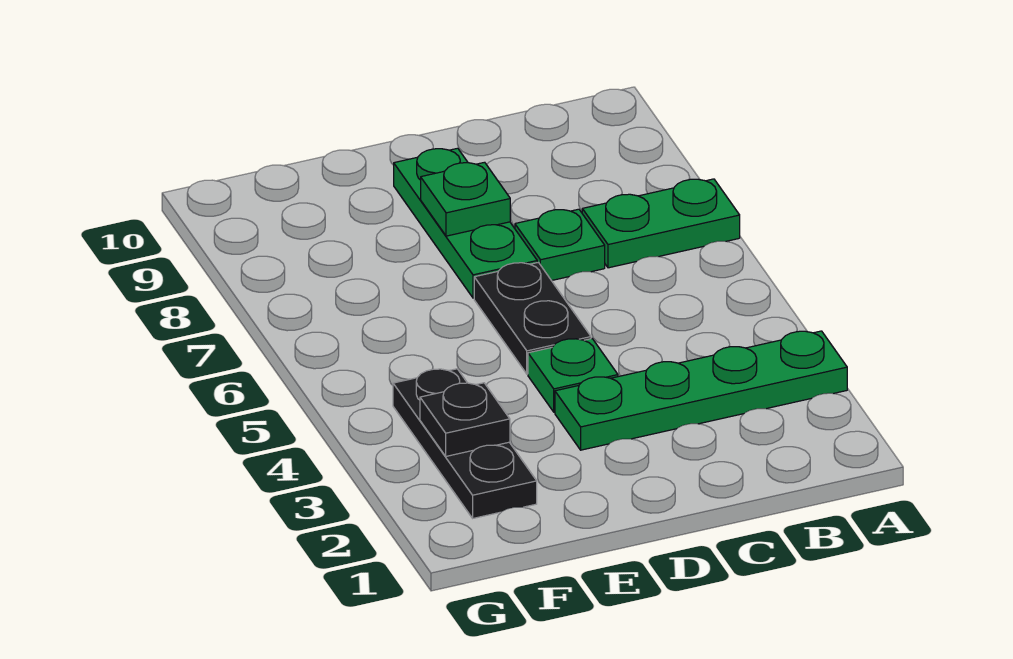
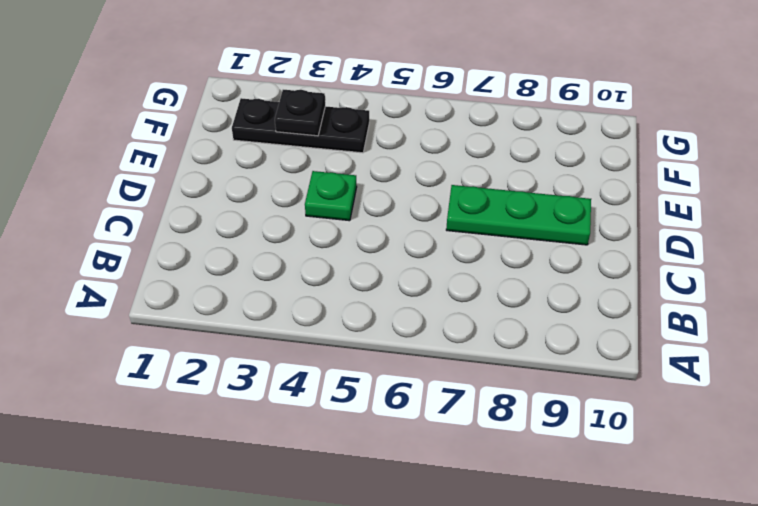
none -> green 1x4 plate [555,331,847,450]
none -> green 1x2 plate [582,179,740,268]

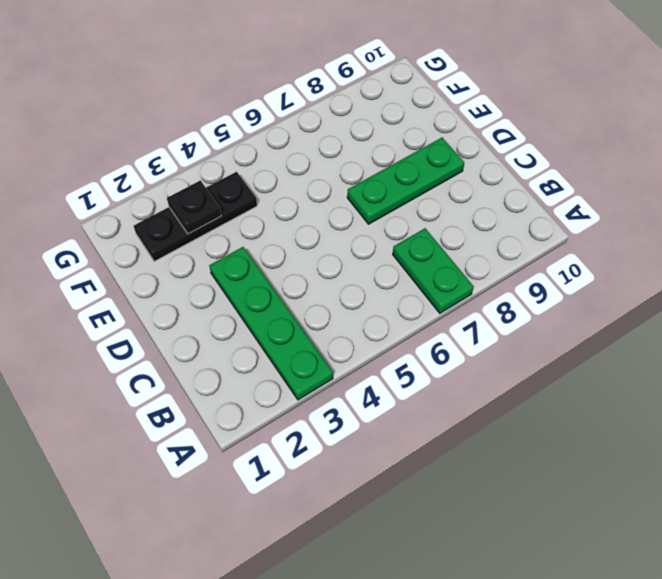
none -> green 1x1 plate [515,209,605,281]
none -> green 1x1 plate [528,339,618,412]

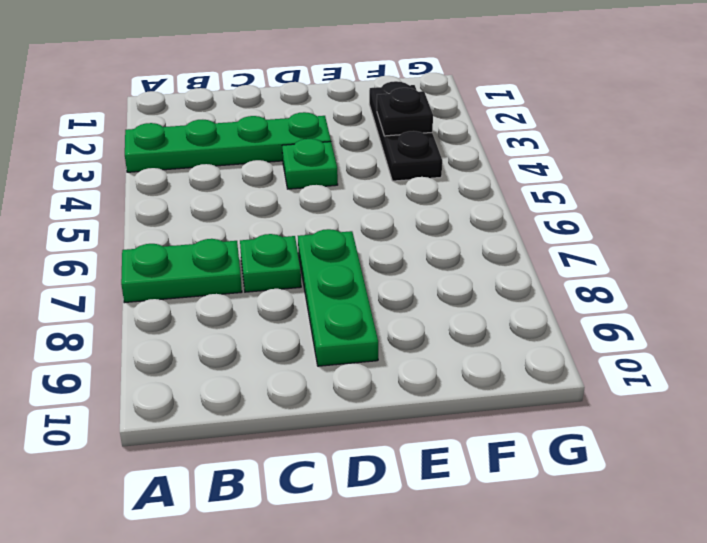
none -> black 1x2 plate [474,262,591,374]
none -> green 1x1 plate [421,162,510,236]

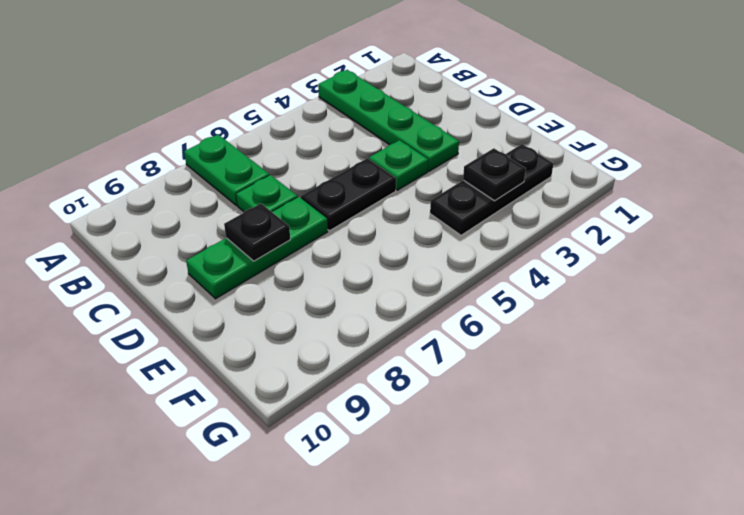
black 1x1 plate [224,203,290,261] -> green 1x1 plate [421,162,510,236]

